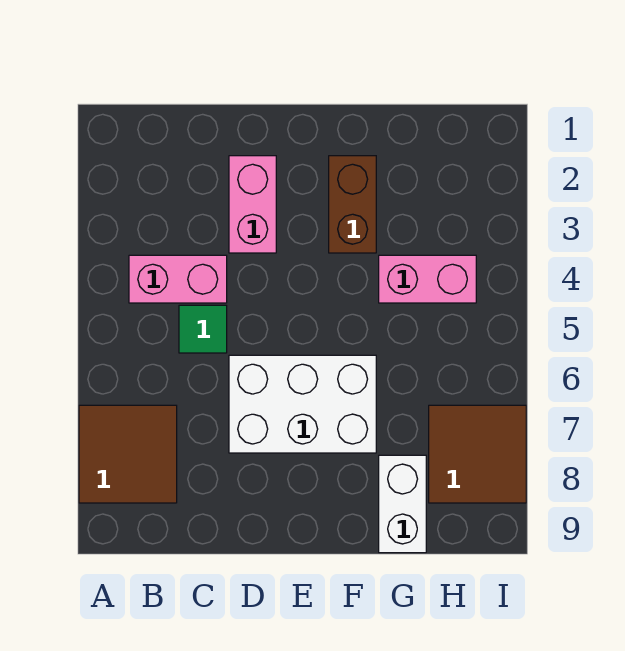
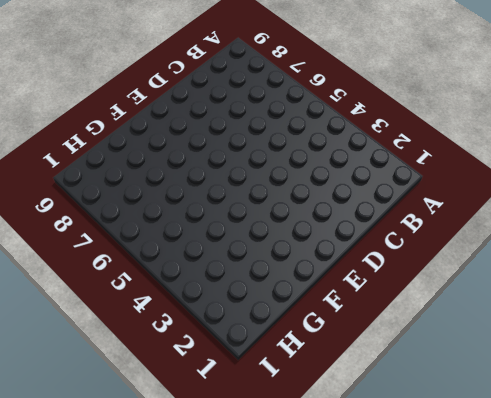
none -> brown 2x2 tile [79,405,177,503]
none -> pink 1x2 brick [129,255,227,303]

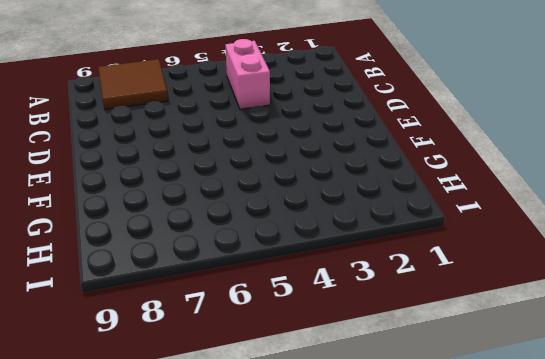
none -> green 1x1 tile [179,305,227,353]
none -> pink 1x2 brick [229,156,276,253]

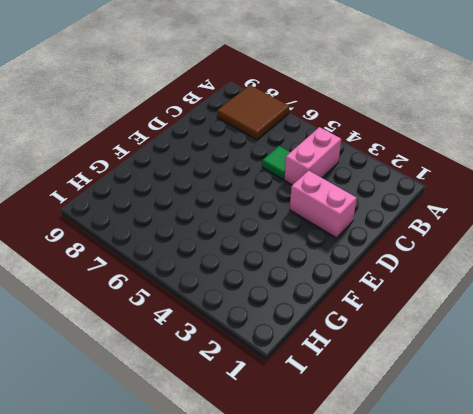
none -> white 2x3 brick [229,355,376,453]
none -> brown 1x2 brick [329,156,376,253]

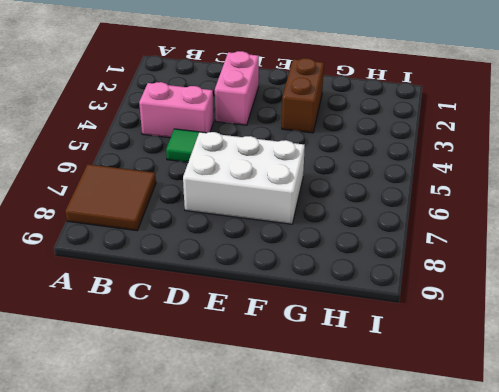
none -> pink 1x2 brick [379,255,476,303]
none -> white 1x2 brick [379,455,426,553]

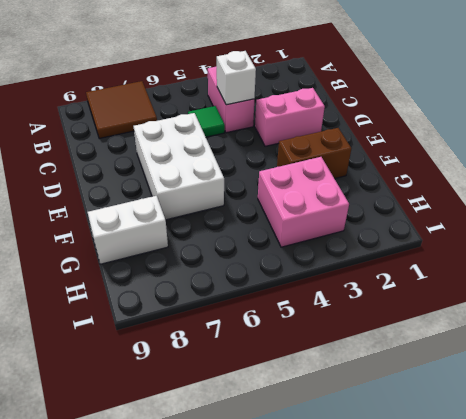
white 1x1 brick [217,51,256,105] -> none
pink 2x2 brick [258,157,349,247] -> pink 1x2 brick [379,255,476,303]
none -> brown 2x2 tile [429,405,526,503]

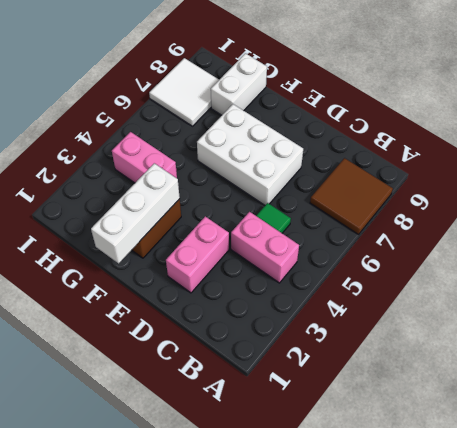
white 1x3 brick [91,163,180,263] -> none
white 2x2 tile [149,58,219,126] -> brown 2x2 tile [429,405,526,503]

